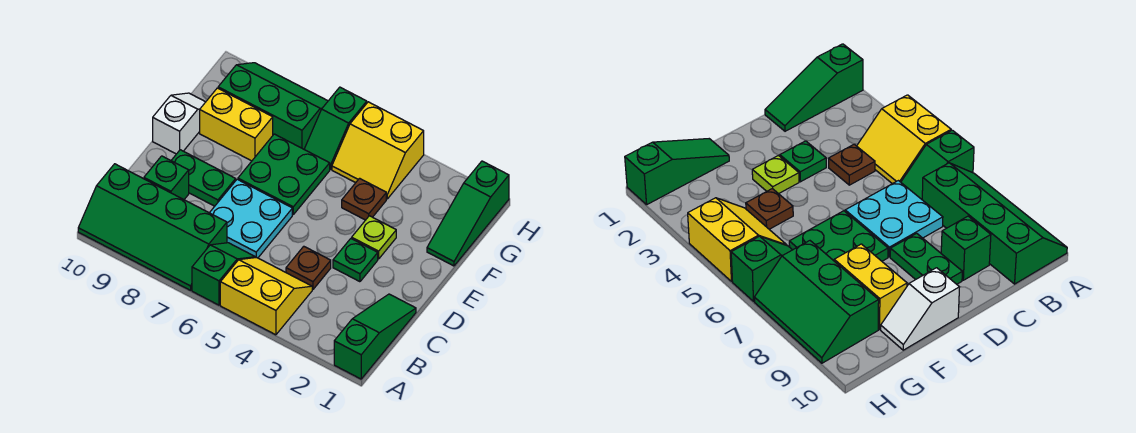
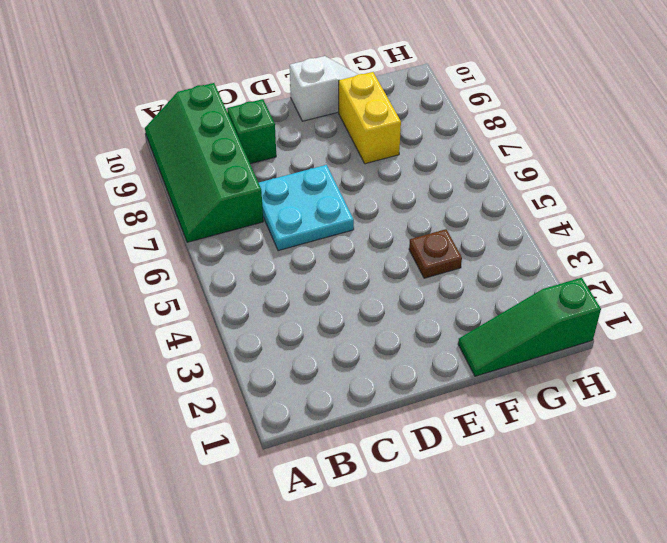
none -> green 1x3 slope [334,294,416,379]
none -> yellow 2x2 slope [220,257,312,335]
none -> green 1x2 slope [192,243,255,305]

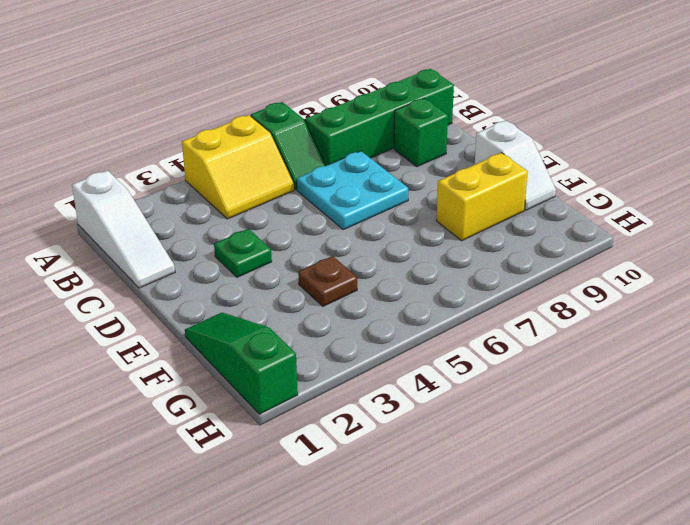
white 1x3 slope [72,171,175,288] -> green 1x3 slope [334,294,416,379]
none -> brown 1x1 plate [286,246,331,289]
none -> green 1x2 plate [171,150,236,206]
none -> lime 1x1 plate [352,216,396,259]

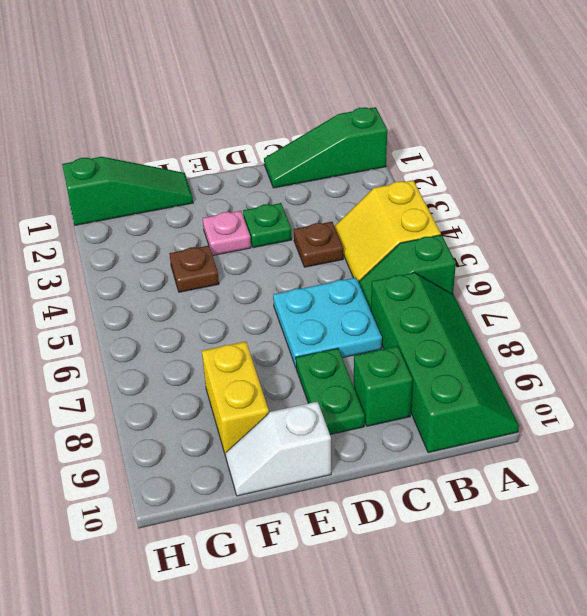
pink 1x1 plate [203,211,251,256] -> lime 1x1 plate [352,216,396,259]
none -> green 2x2 plate [238,134,330,214]
none -> yellow 2x2 slope [332,102,424,199]
none -> green 1x2 slope [304,87,367,169]

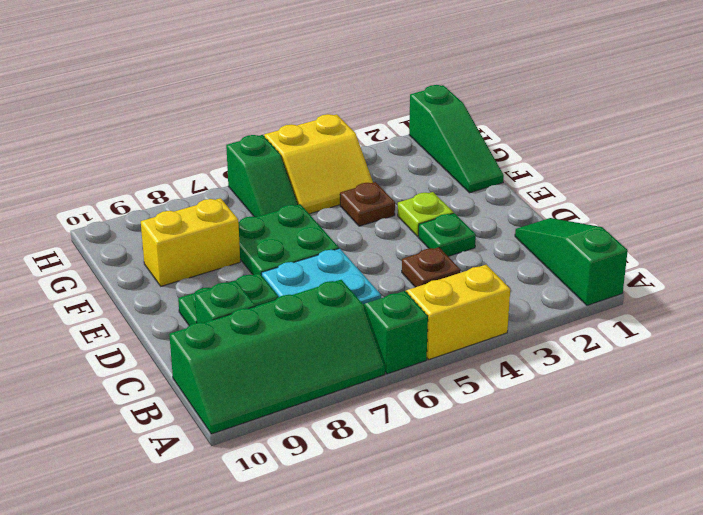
none -> white 1x2 slope [153,93,205,154]
none -> green 2x3 slope [218,63,328,149]

